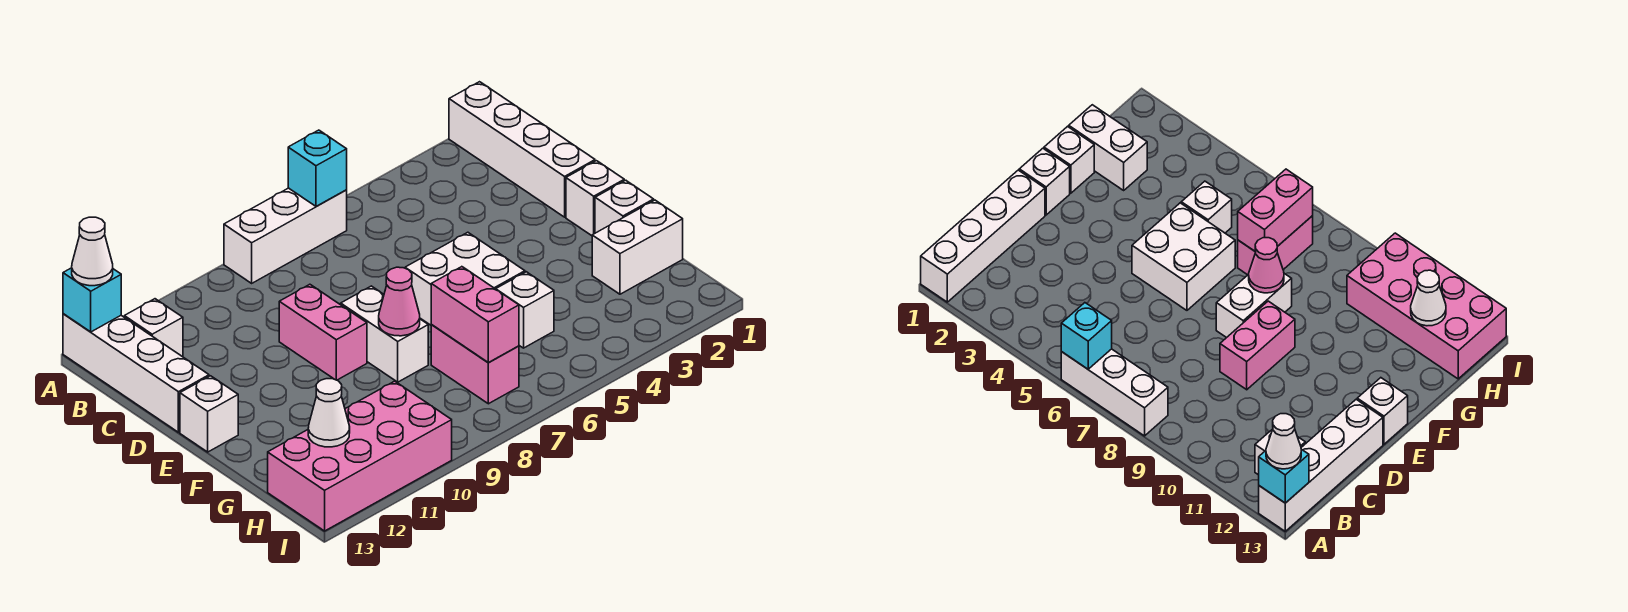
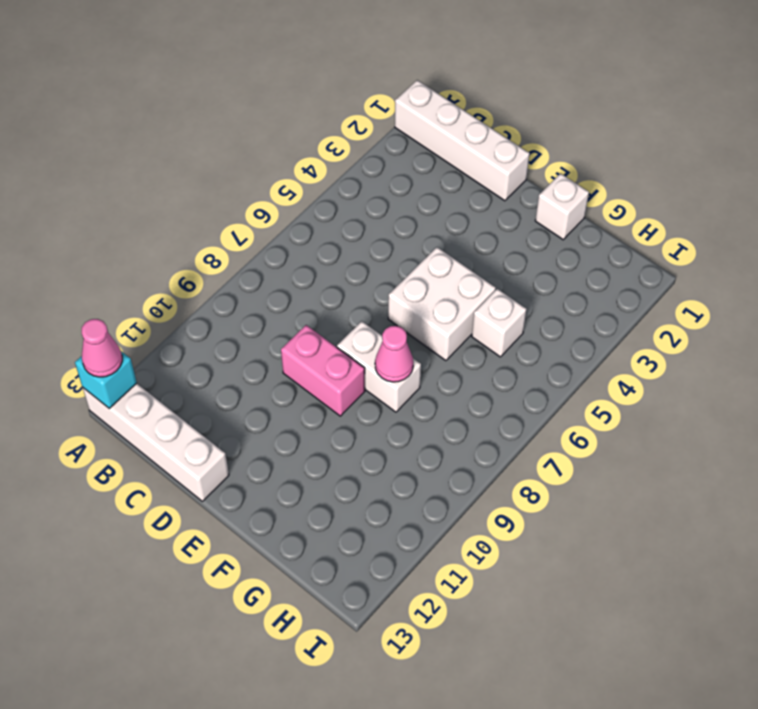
pink 1x1 cone [82,319,122,377] -> white 1x1 cone [72,217,113,286]
none -> white 1x3 brick [224,188,347,283]
none -> white 1x1 brick [124,299,183,357]
none -> white 1x1 brick [566,161,624,236]

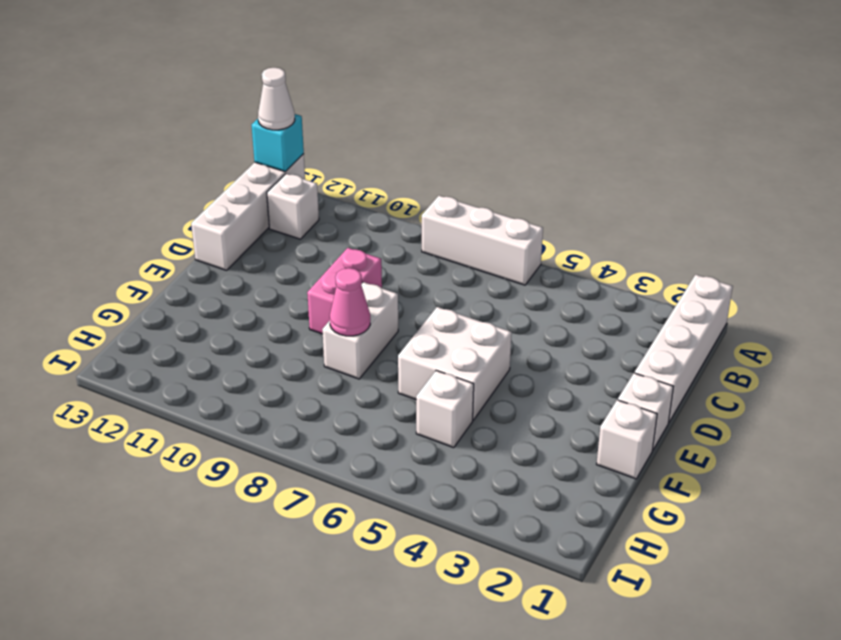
none -> white 1x1 brick [180,376,238,452]
none -> white 1x2 brick [592,200,683,294]
none -> pink 1x2 brick [431,325,519,404]

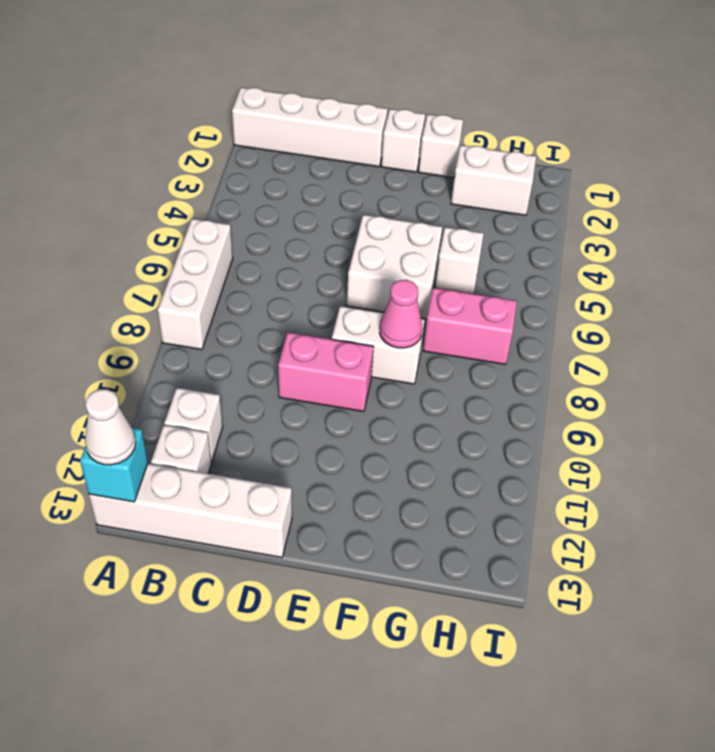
white 1x1 brick [164,388,223,462] -> white 1x1 brick moved to [180,376,238,452]
white 1x2 brick [451,145,536,215] -> white 1x2 brick turned to [592,200,683,294]
none -> pink 2x4 brick [268,381,452,531]
none -> cyan 1x1 brick [288,130,347,207]
none -> pink 1x2 brick [431,267,519,363]

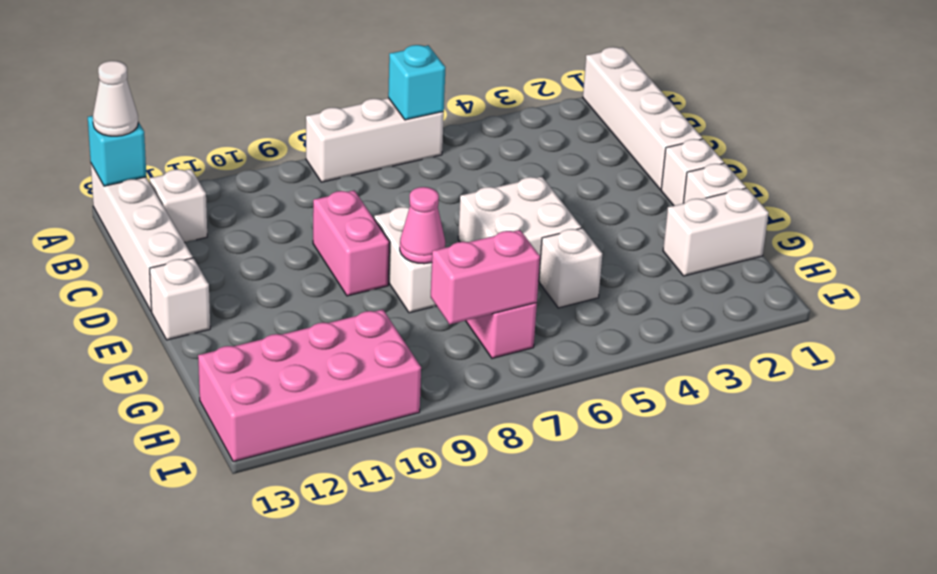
pink 1x2 brick [431,230,540,324] -> pink 1x2 brick turned to [431,267,519,363]
none -> white 1x1 cone [308,379,350,447]

